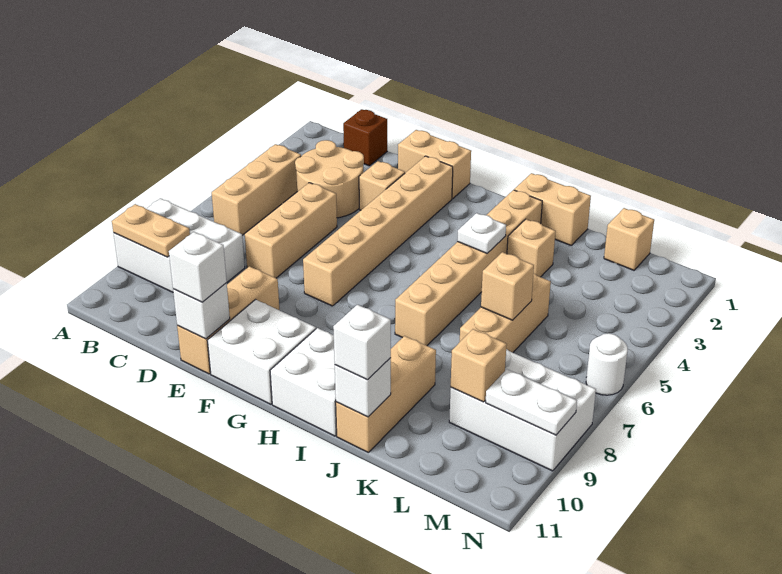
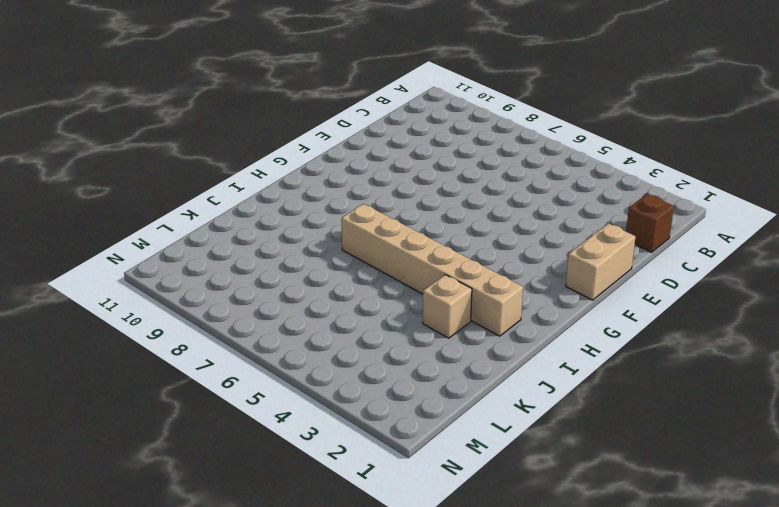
none -> white 2x3 brick [113,198,245,292]
none -> tan 1x3 brick [212,144,301,235]
none -> tan 2x2 round brick [295,140,364,218]

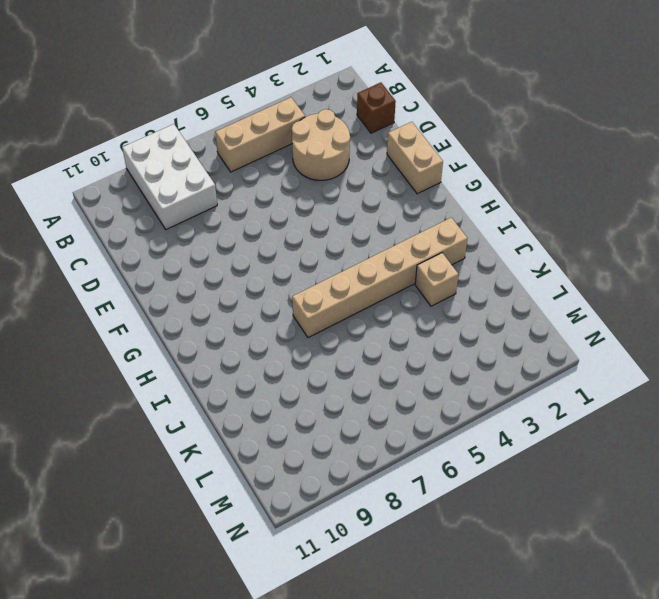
none -> tan 1x3 brick [245,183,337,278]
none -> tan 1x1 brick [359,161,405,210]
none -> tan 1x3 brick [177,266,279,374]

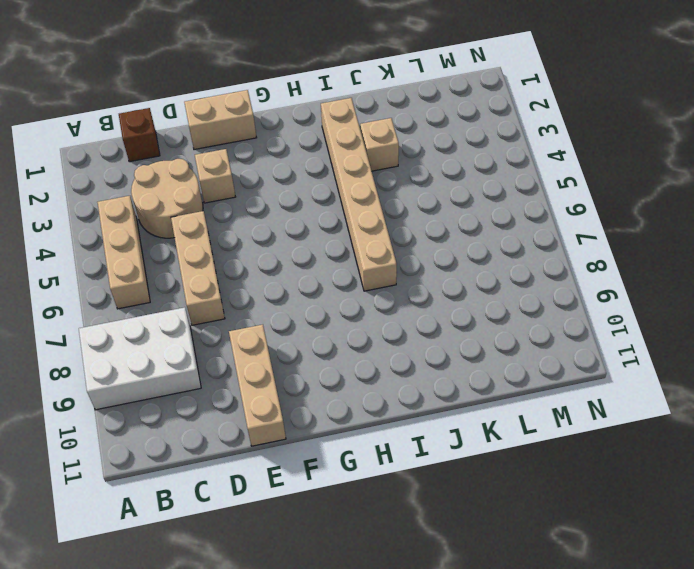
none -> tan 1x6 brick [303,156,453,306]
none -> white 2x2 brick [207,300,316,404]
none -> white 2x2 brick [270,328,337,436]

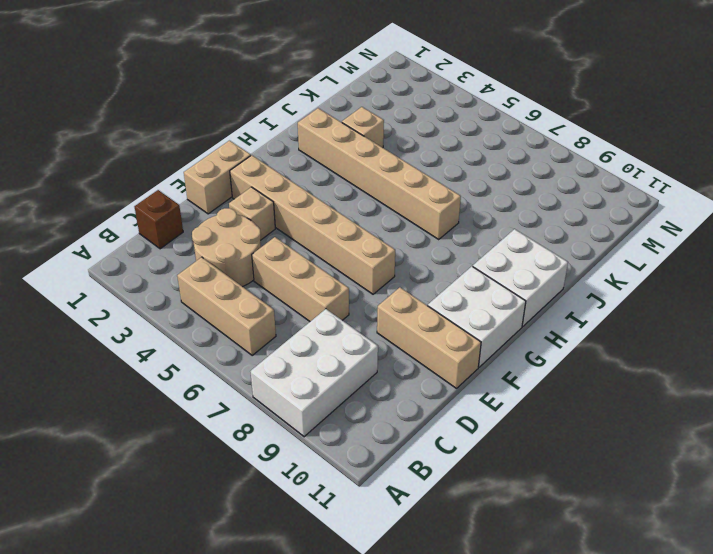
none -> tan 1x2 brick [514,173,591,245]
none -> tan 1x3 brick [336,336,436,452]
none -> tan 1x3 brick [460,274,551,352]

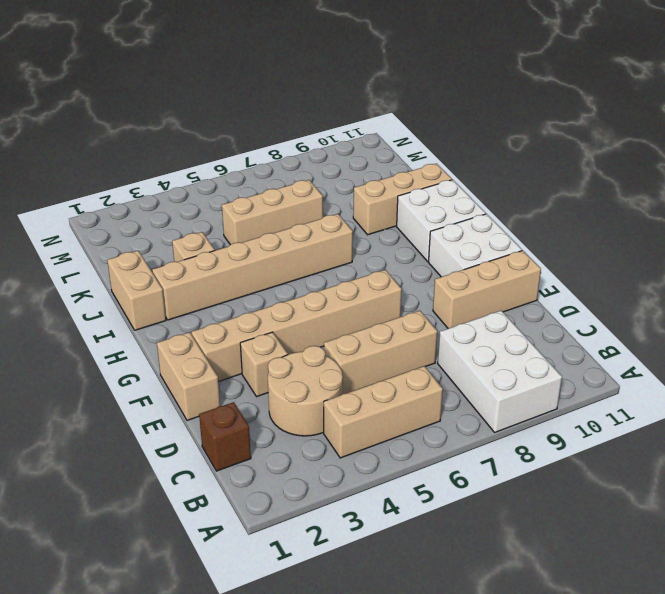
none -> tan 1x1 brick [604,208,654,270]
none -> white 2x3 brick [449,349,596,471]
none -> white 1x1 round brick [586,333,628,395]

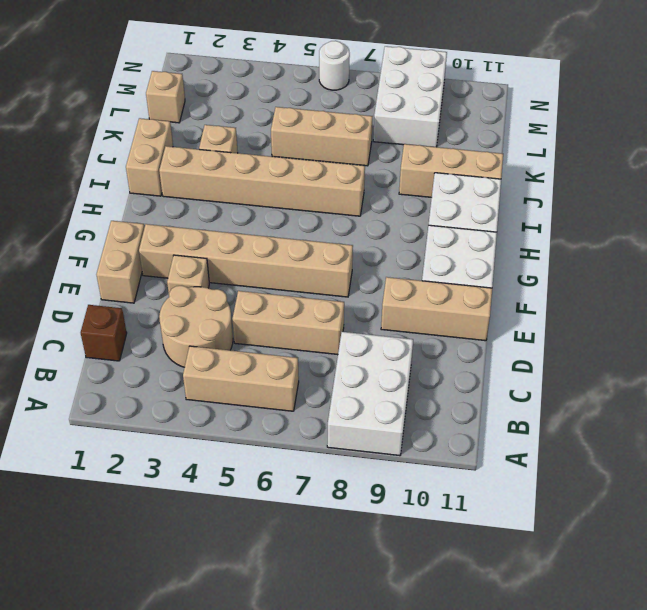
none -> tan 1x2 plate [112,204,190,257]
none -> white 1x1 brick [173,283,230,339]
none -> white 1x1 plate [457,213,506,253]

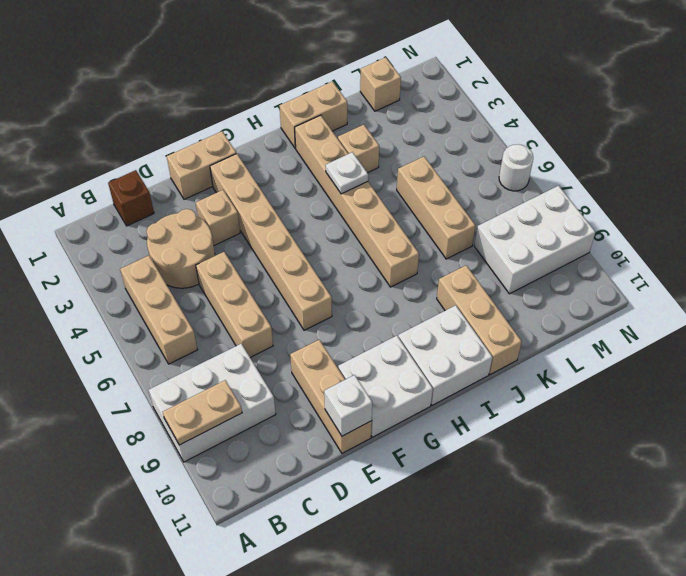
none -> white 1x1 brick [335,358,391,417]
none -> tan 1x1 brick [481,252,534,320]
none -> tan 1x1 brick [451,329,507,402]

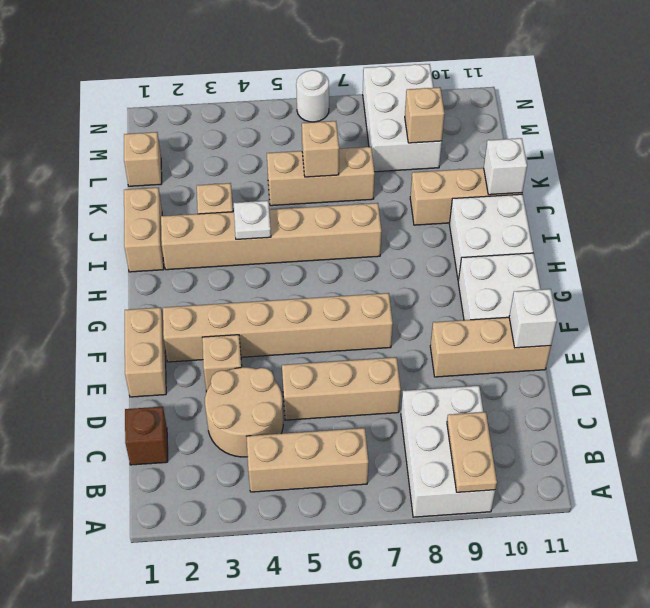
none -> white 1x2 plate [486,369,577,435]
none -> white 1x1 brick [169,232,227,302]
none -> white 1x1 brick [333,305,391,380]

